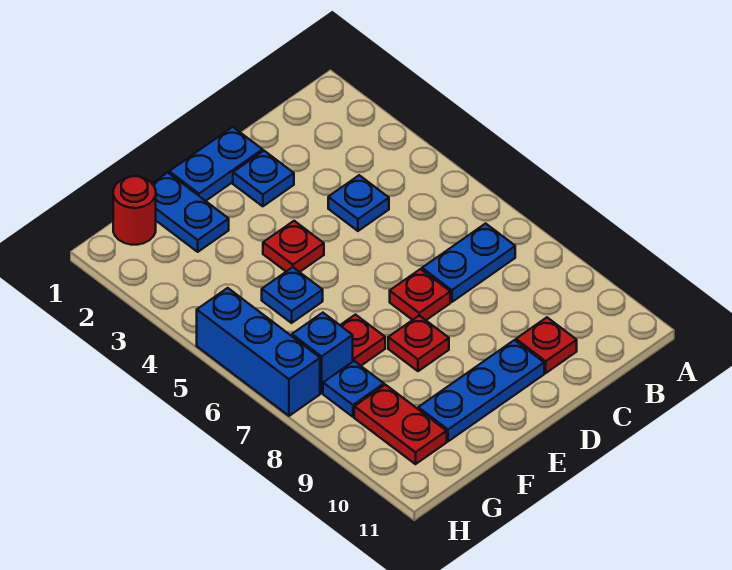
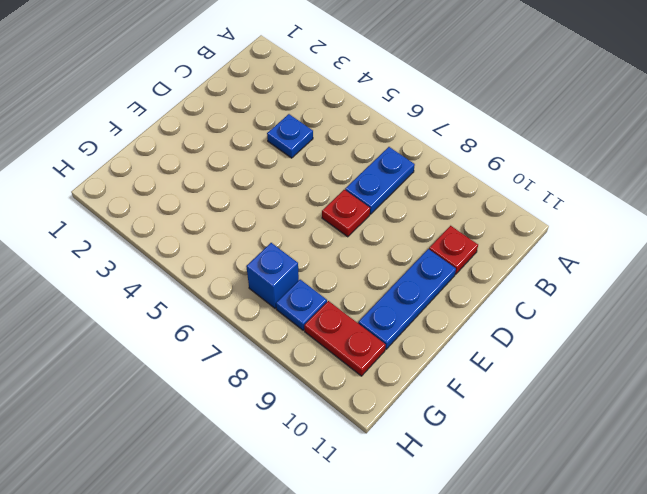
none -> blue 1x2 plate [169,127,263,201]
none -> blue 1x1 plate [233,151,294,206]
none -> red 1x1 plate [263,221,324,272]

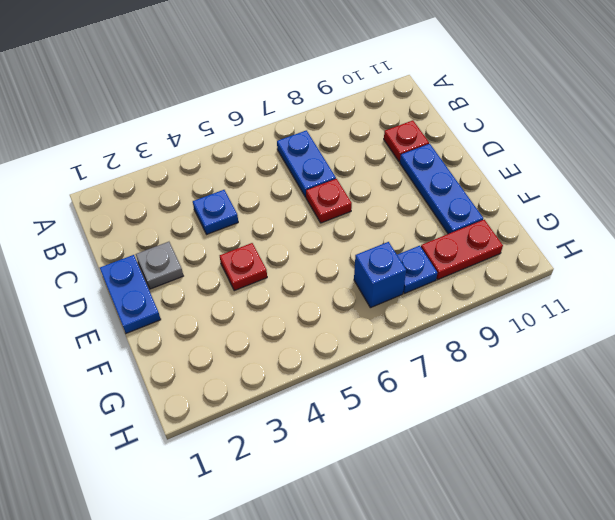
grey 1x1 plate [136,242,183,289] -> blue 1x1 plate [233,151,294,206]
none -> red 1x1 plate [388,316,449,371]
none -> blue 1x2 plate [152,172,229,252]
none -> blue 1x1 plate [262,267,323,323]

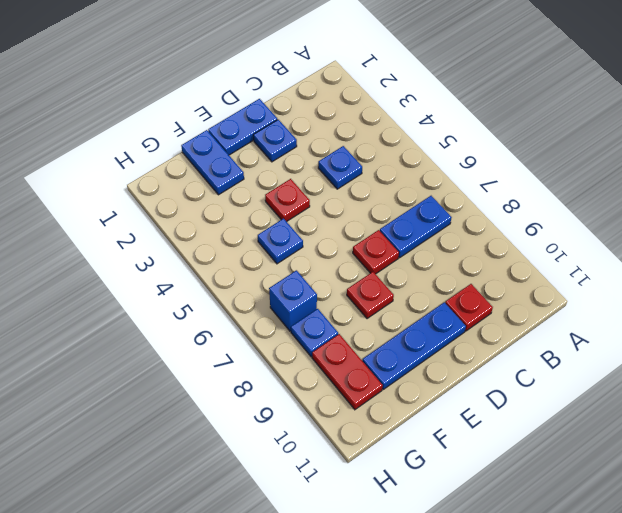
none -> red 1x1 plate [340,315,385,366]
none -> red 1x1 round brick [113,176,156,245]
none -> blue 1x3 brick [197,288,320,416]

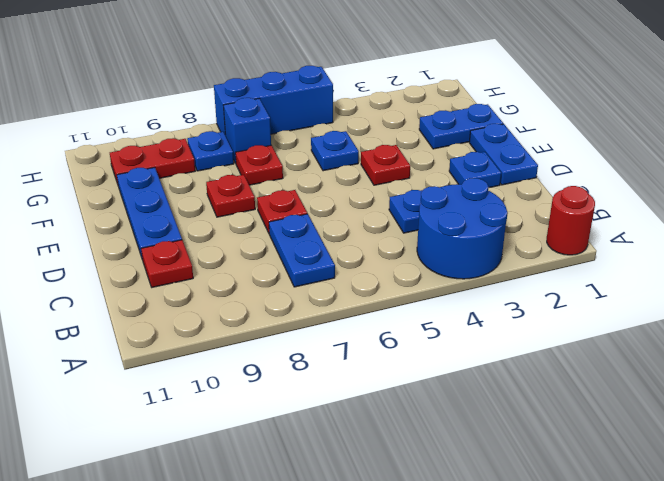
red 1x1 round brick [547,186,595,255] -> red 1x1 round brick moved to [113,176,156,245]
blue 2x2 round brick [417,178,508,279] -> none

